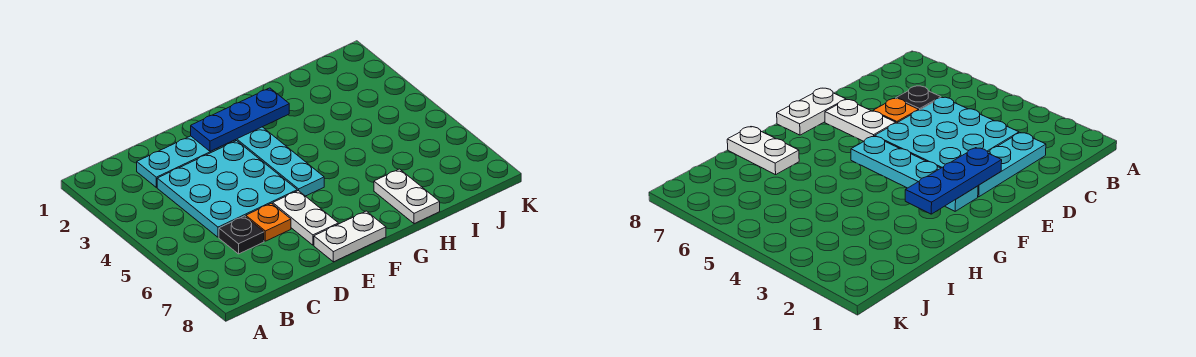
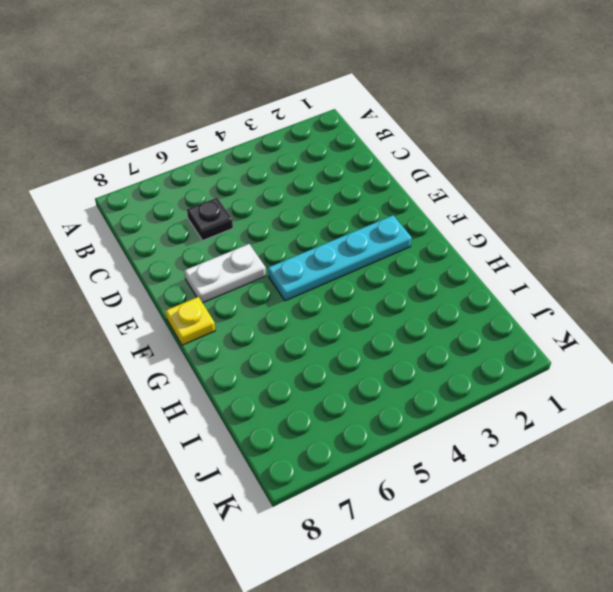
yellow 1x1 plate [165,297,215,345] -> white 1x2 plate [314,211,386,262]
none -> cyan 1x3 plate [137,136,236,187]
none -> cyan 3x3 plate [157,141,297,237]

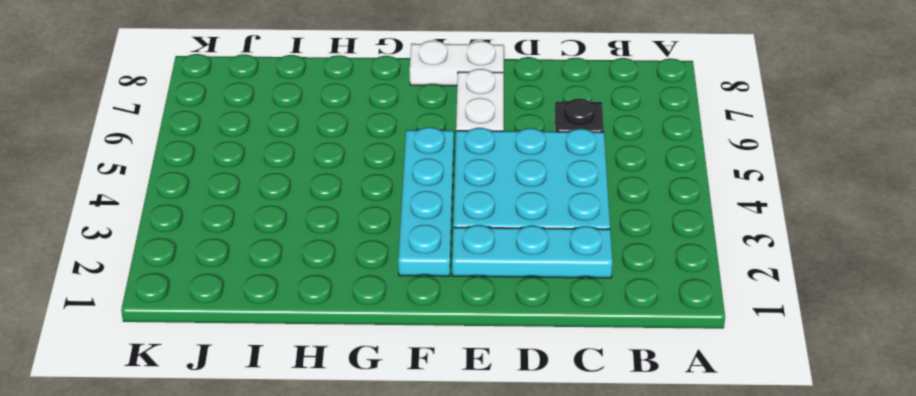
none -> orange 1x1 plate [246,203,291,241]
none -> white 1x2 plate [374,169,440,224]

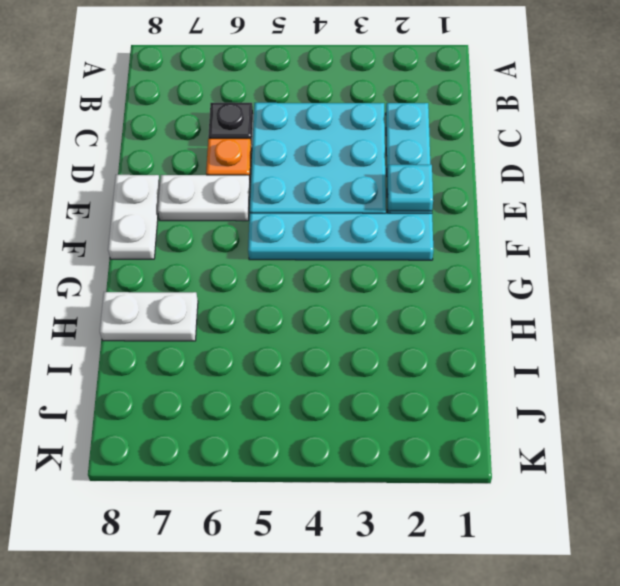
cyan 1x1 plate [388,165,433,211] -> blue 1x3 plate [191,88,289,152]

